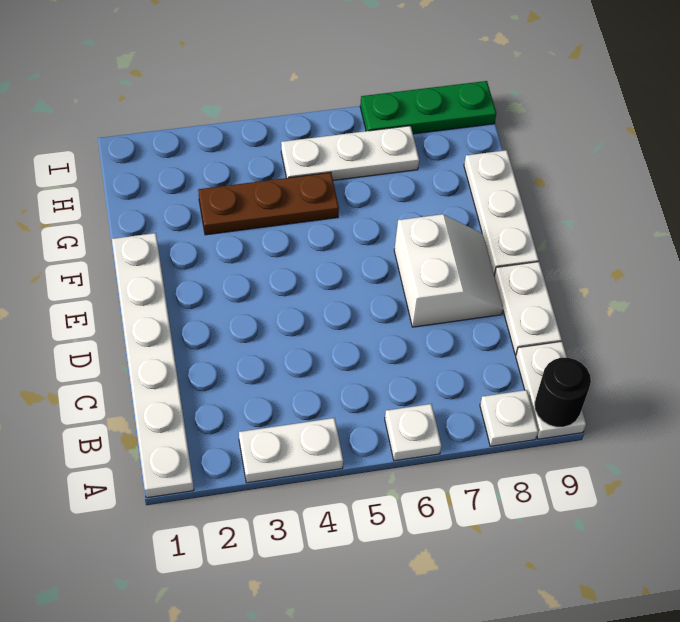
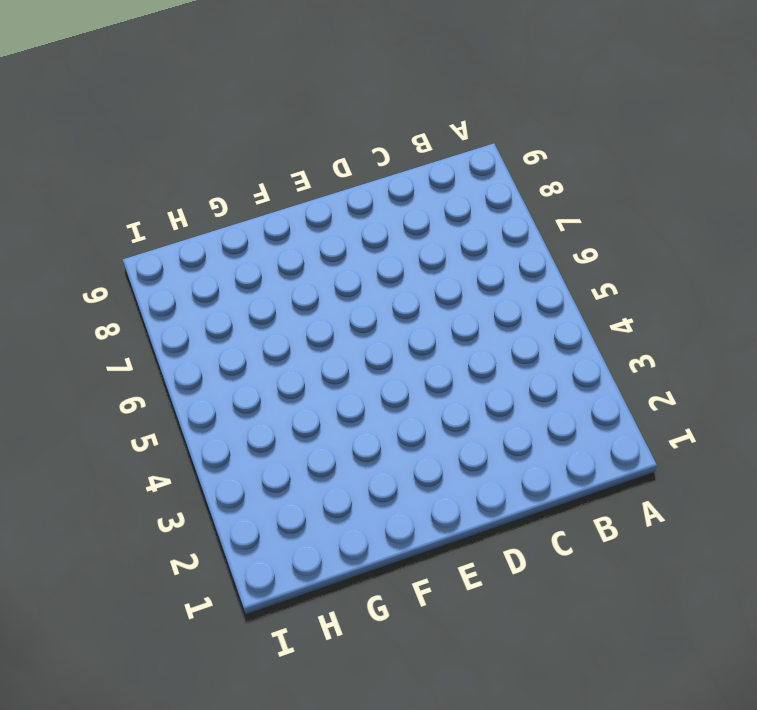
none -> white 1x6 plate [112,233,194,498]
none -> white 1x2 plate [239,418,343,483]
none -> white 1x1 plate [385,404,441,461]

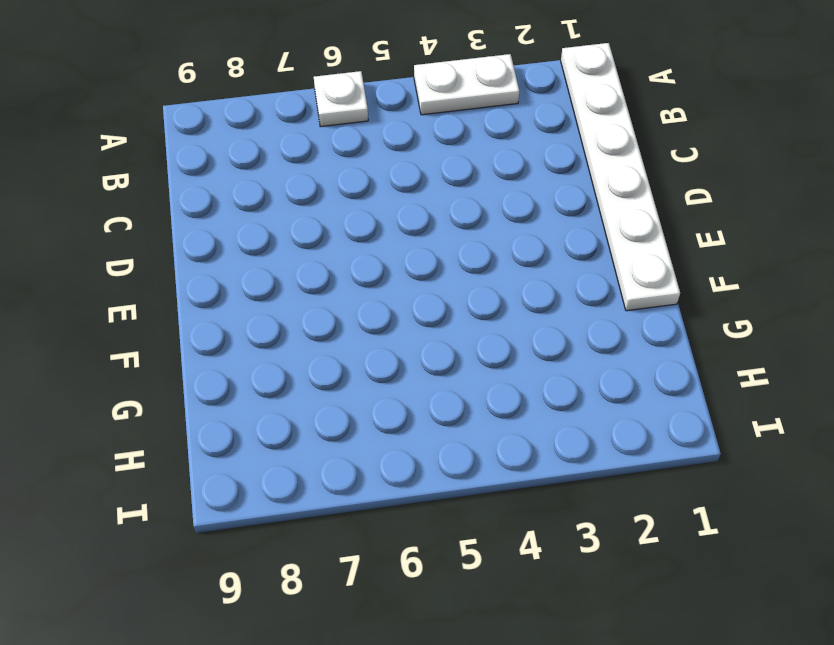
none -> white 1x1 plate [480,390,538,446]
none -> white 1x2 plate [516,342,586,439]
none -> white 1x2 plate [494,262,562,355]

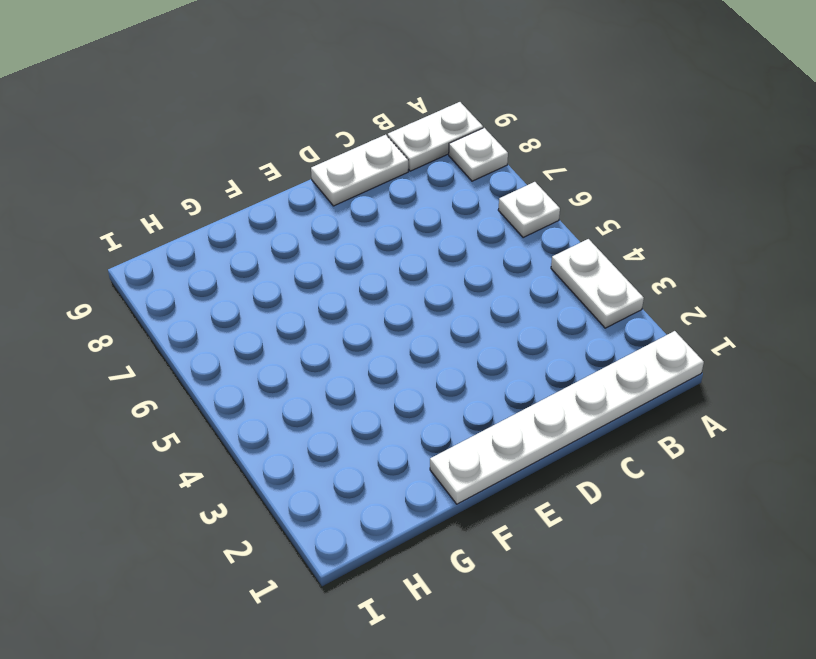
none -> white 2x2 slope [394,214,503,327]
none -> white 1x3 plate [464,150,539,275]
none -> brown 1x3 plate [198,172,339,235]

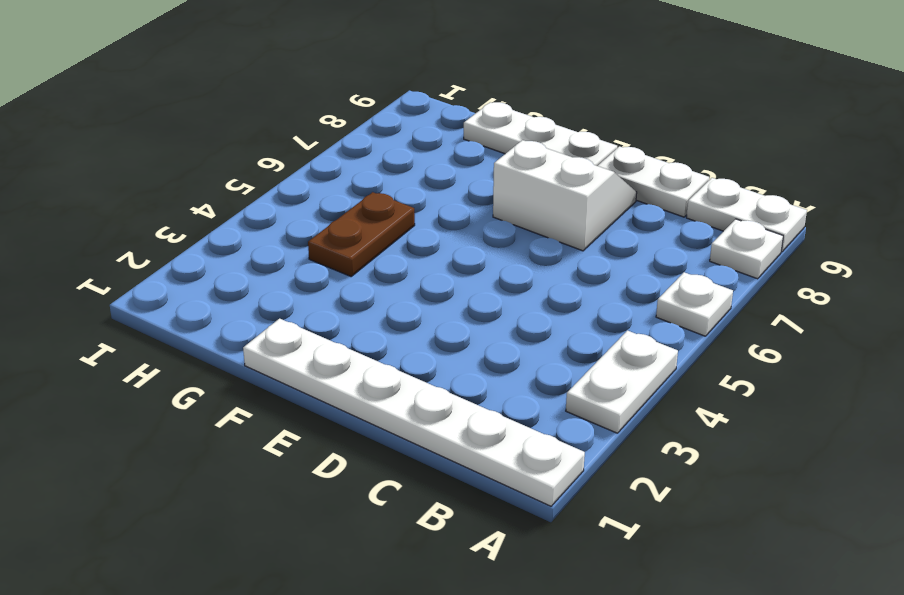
brown 1x2 plate [308,192,415,276] -> brown 1x3 plate [198,172,339,235]
none -> white 1x3 plate [281,126,419,181]
none -> green 1x3 plate [360,81,496,134]
none -> black 1x1 round brick [535,358,591,427]

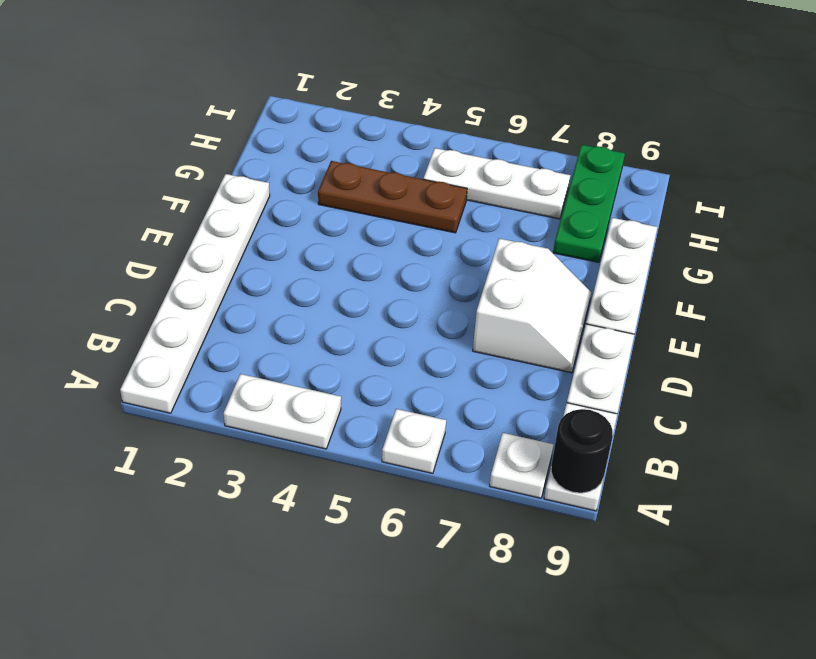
green 1x3 plate [553,145,625,262] -> green 1x3 plate turned to [360,81,496,134]

